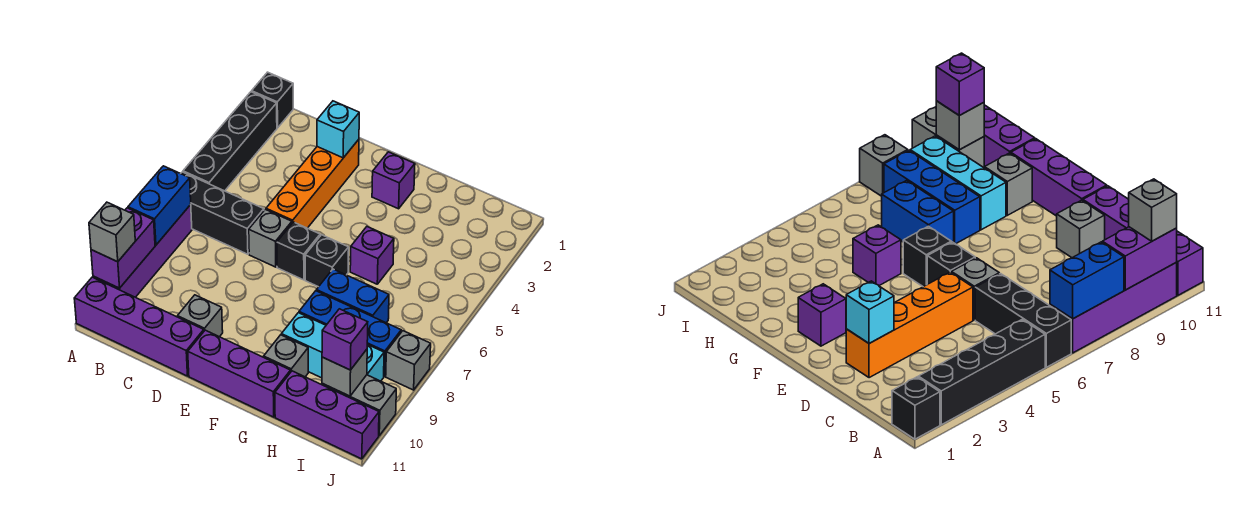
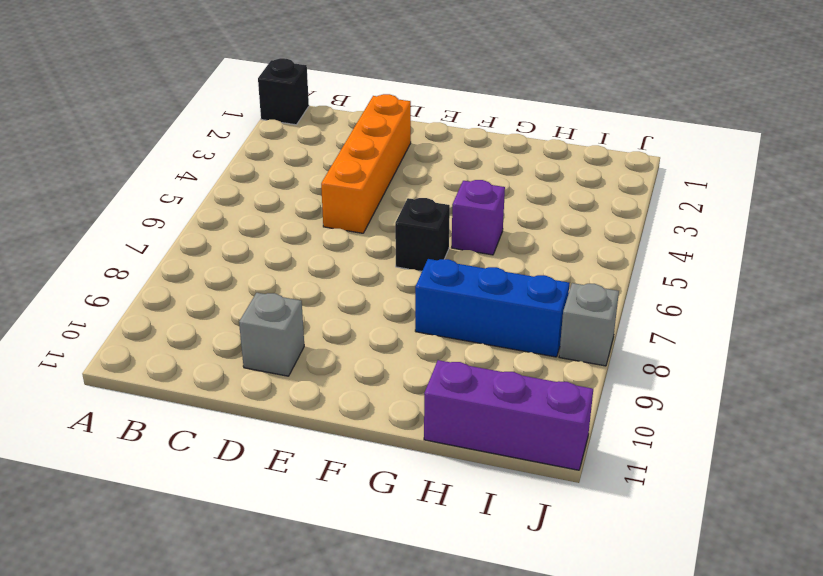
none -> black 1x4 brick [183,92,277,191]
none -> black 1x3 brick [181,172,264,254]
none -> purple 1x4 brick [93,205,192,297]

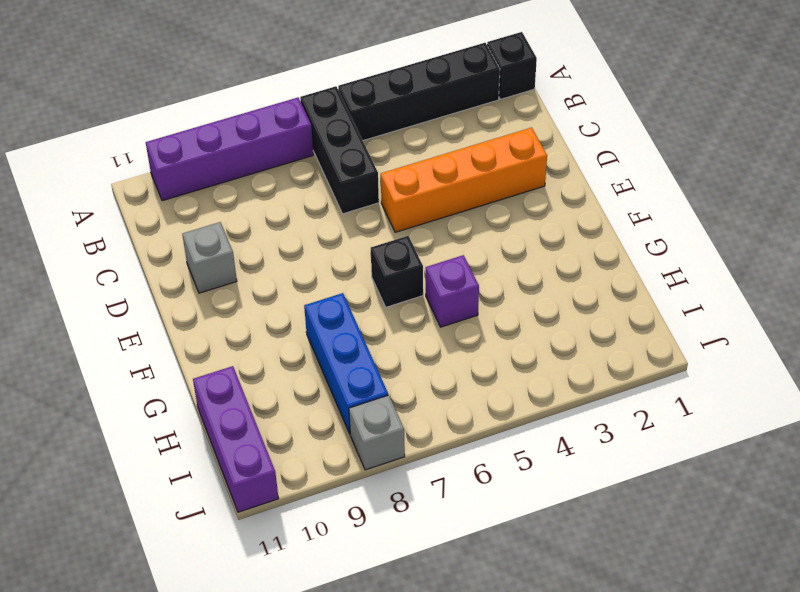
none -> purple 1x4 brick [74,277,204,376]
none -> grey 1x1 brick [249,209,292,267]
none -> black 1x1 brick [277,222,320,280]

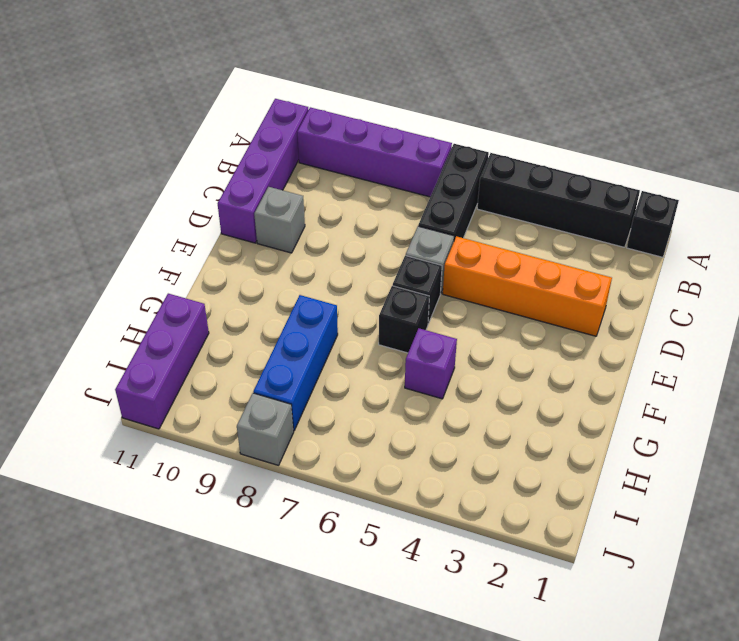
none -> purple 1x3 brick [188,330,291,417]
none -> purple 1x1 brick [372,152,415,209]
none -> blue 1x2 brick [316,269,389,323]

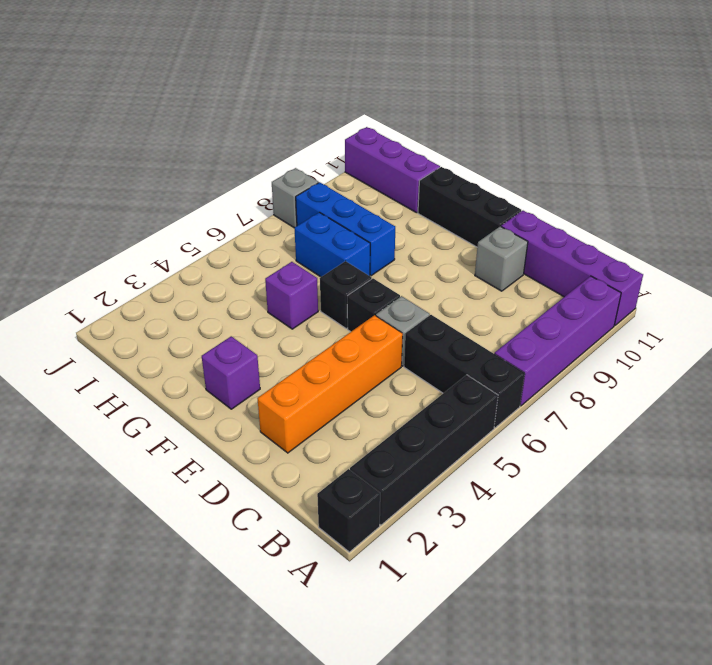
black 1x3 brick [418,167,521,247] -> purple 1x3 brick [188,330,291,417]
none -> cyan 1x3 brick [281,313,384,381]
none -> grey 1x1 brick [264,335,308,377]
none -> grey 1x2 brick [322,375,396,436]

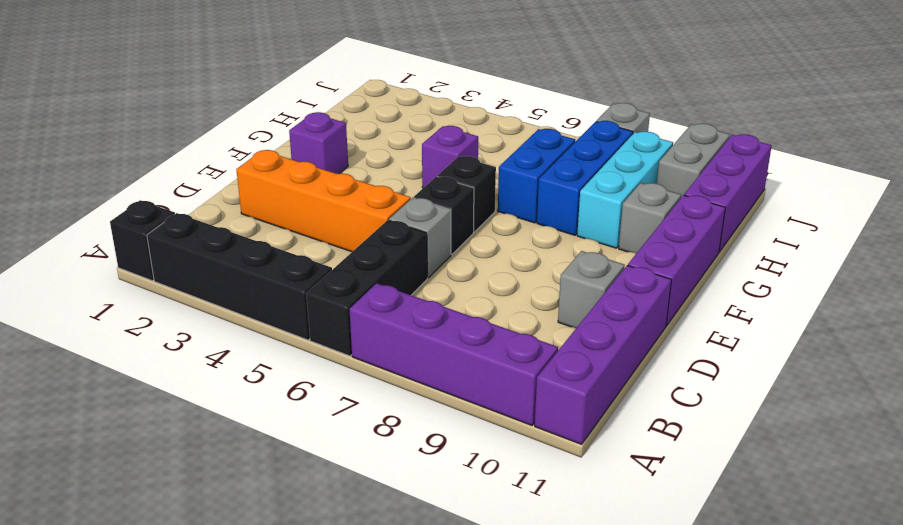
none -> blue 1x2 brick [128,166,191,245]
none -> purple 1x2 brick [91,208,155,288]
none -> cyan 1x1 brick [317,101,359,158]

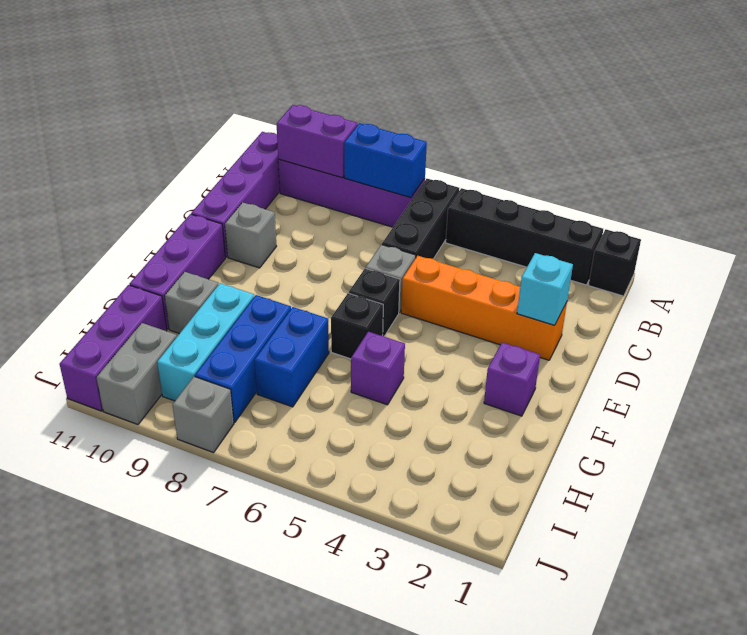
none -> grey 1x1 brick [322,349,367,396]
none -> grey 1x1 brick [89,202,135,262]
none -> purple 1x1 brick [322,309,368,370]

